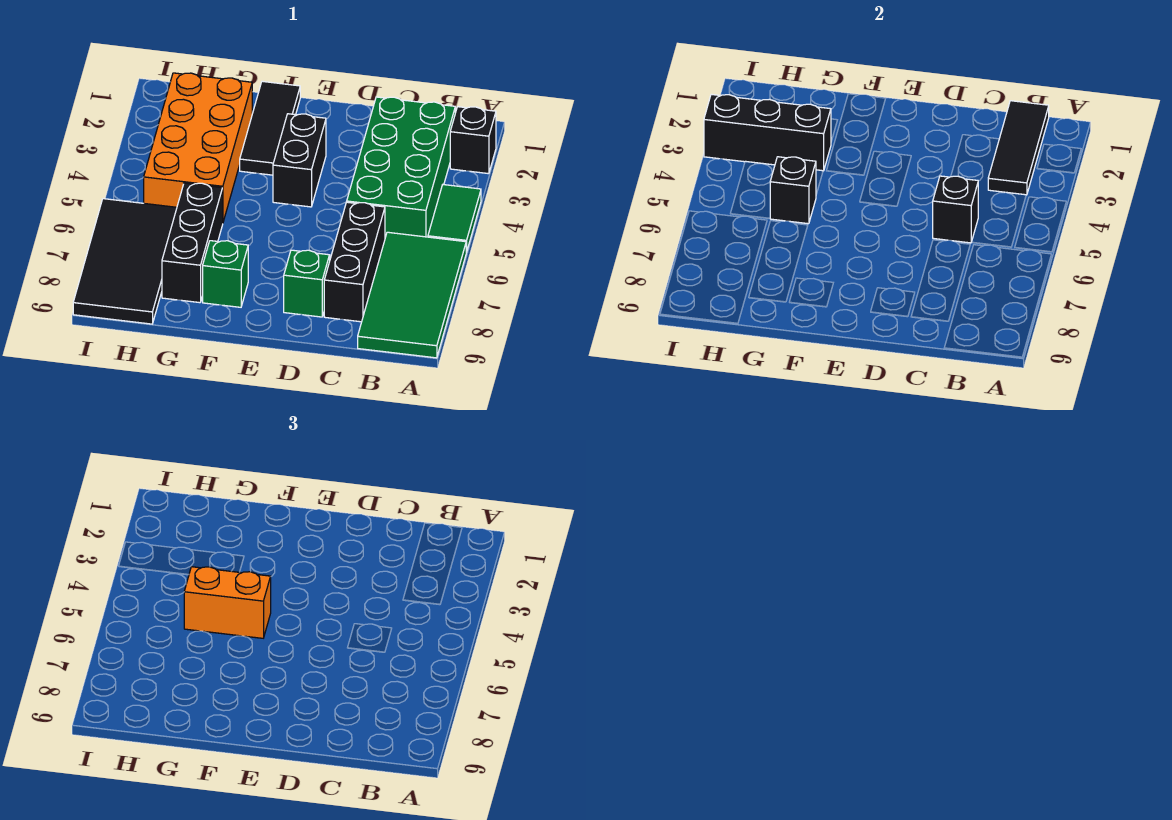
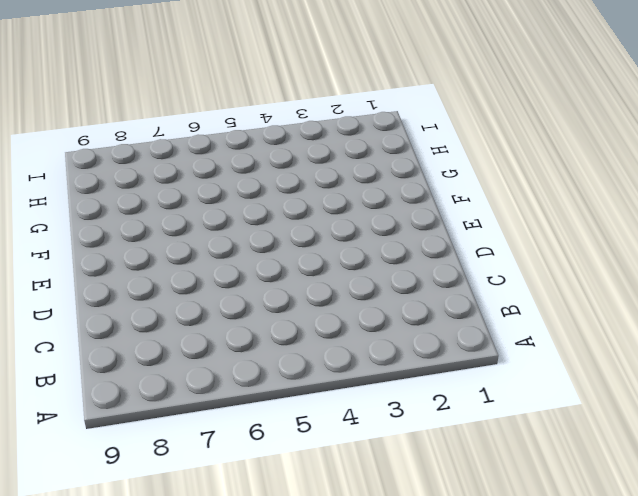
none -> black 1x1 brick [450,107,496,174]
none -> green 1x2 tile [428,185,481,252]
none -> green 2x4 tile [358,232,466,358]

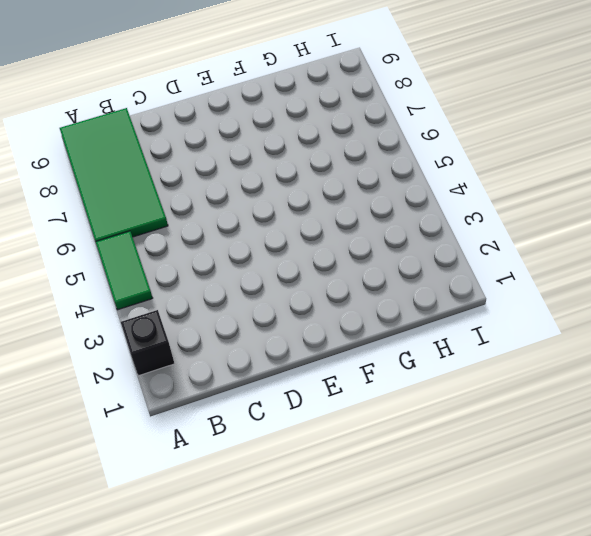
none -> green 2x4 brick [347,97,455,237]
none -> black 1x3 brick [324,202,385,322]
none -> green 1x1 brick [284,250,330,317]

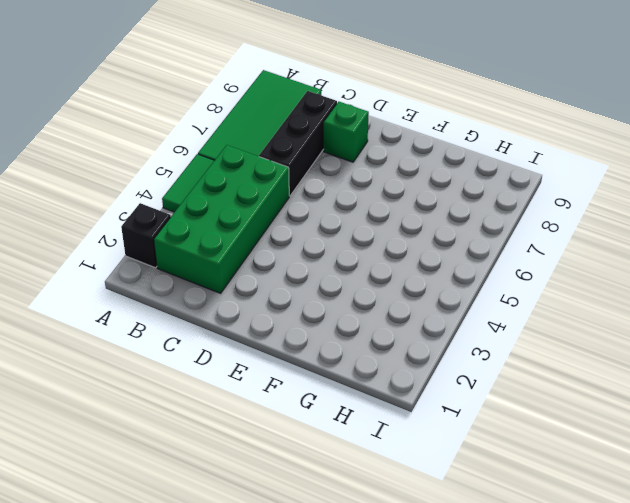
none -> black 1x2 brick [273,114,326,207]
none -> black 1x3 tile [240,81,300,175]
none -> green 1x1 brick [203,241,248,307]

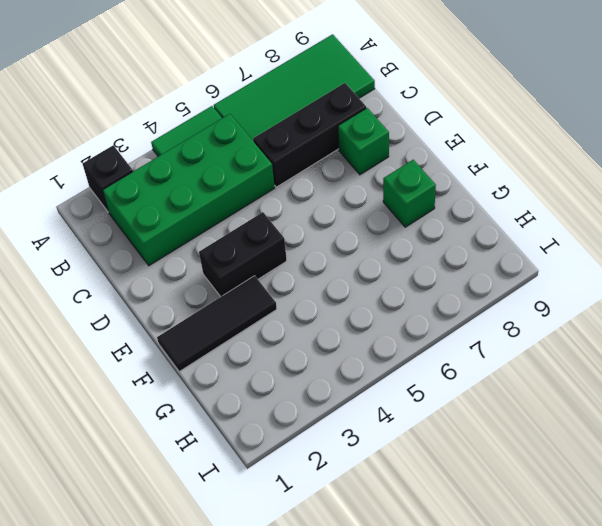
none -> orange 2x4 brick [144,73,252,222]
none -> black 1x3 brick [162,183,223,303]
none -> black 2x4 tile [73,199,177,324]

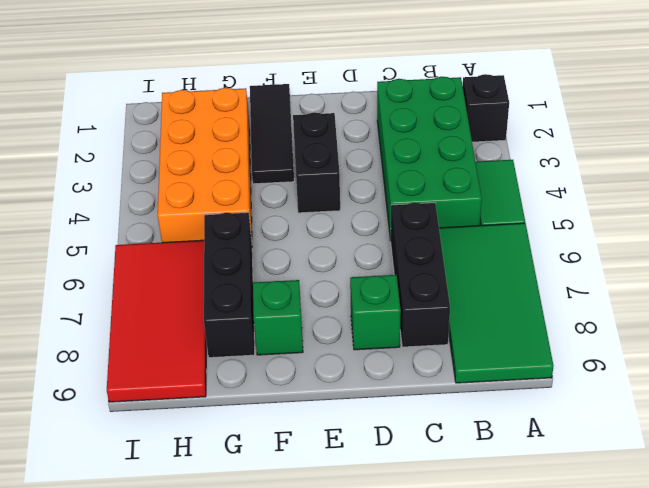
red 2x4 tile [107,240,206,402] -> black 2x4 tile [73,199,177,324]
none -> black 1x3 tile [988,101,1049,195]
none -> black 1x1 brick [933,176,978,243]
none -> black 1x3 brick [704,94,831,171]

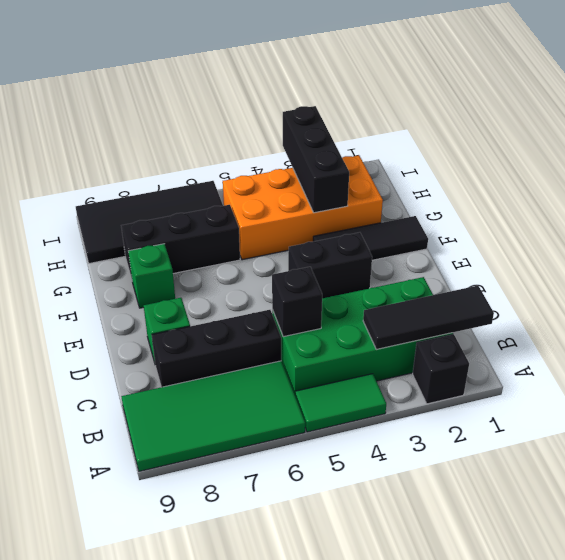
none -> black 1x1 brick [770,157,816,224]
none -> orange 1x2 brick [184,567,271,638]

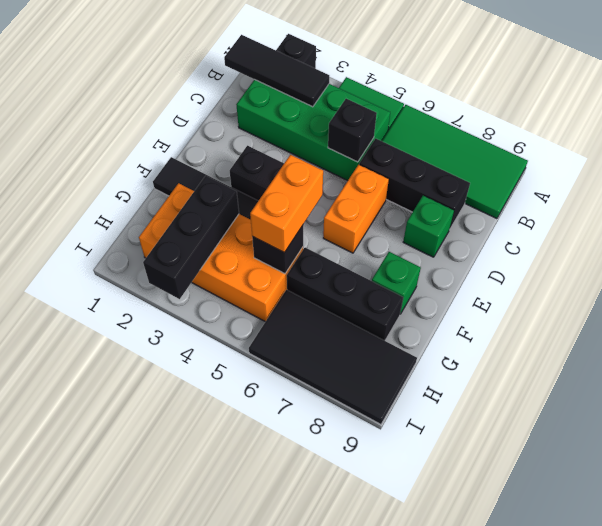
orange 1x2 brick [323,165,389,253] -> none

